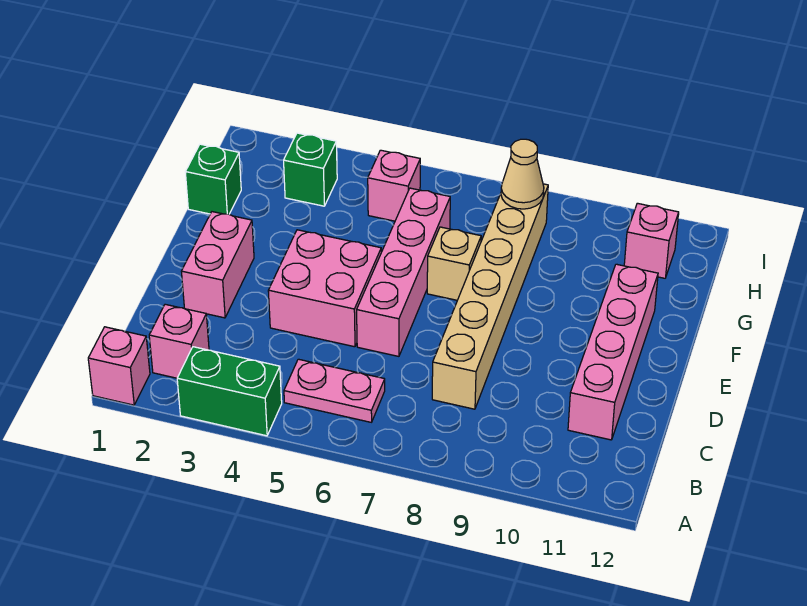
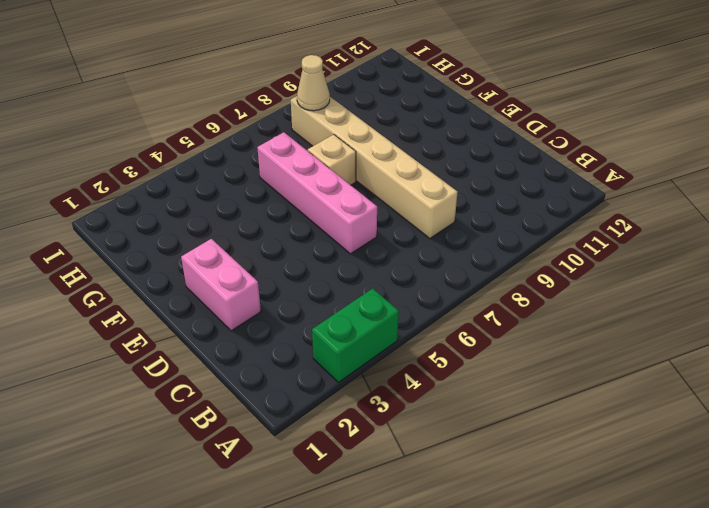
none -> pink 1x1 brick [88,327,150,405]
none -> pink 1x1 brick [149,304,209,378]
none -> pink 1x2 plate [284,359,385,422]

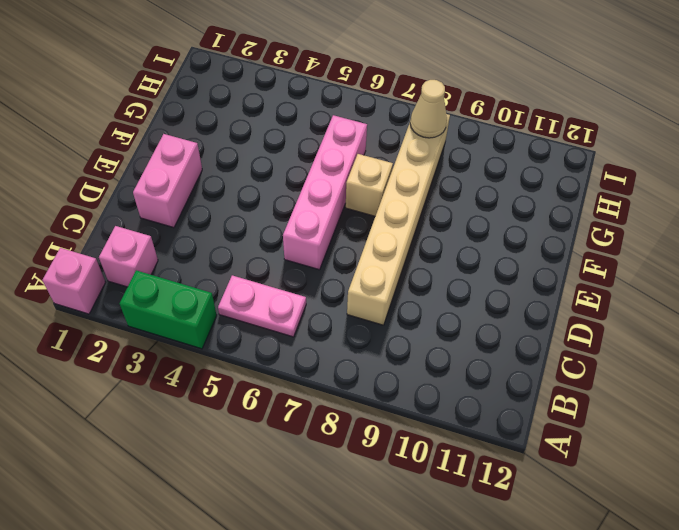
none -> pink 1x4 brick [568,264,658,440]
none -> pink 2x2 brick [268,230,381,347]
none -> green 1x1 brick [185,144,241,214]

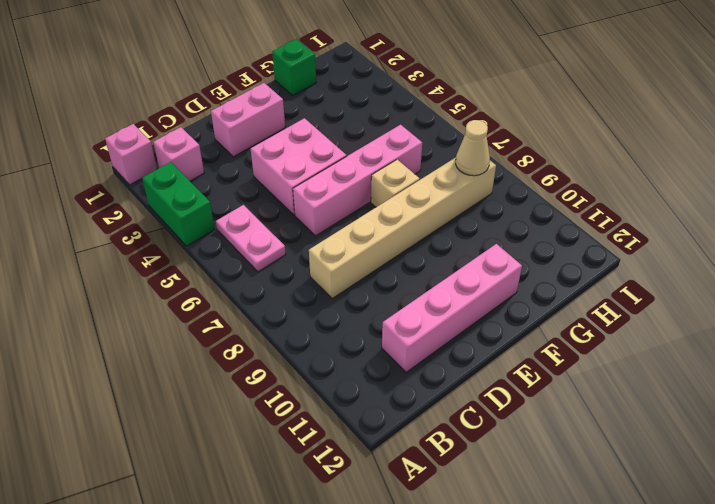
none -> green 1x1 brick [284,133,337,206]
none -> pink 1x1 brick [368,150,420,221]
none -> pink 1x1 brick [624,203,679,278]

